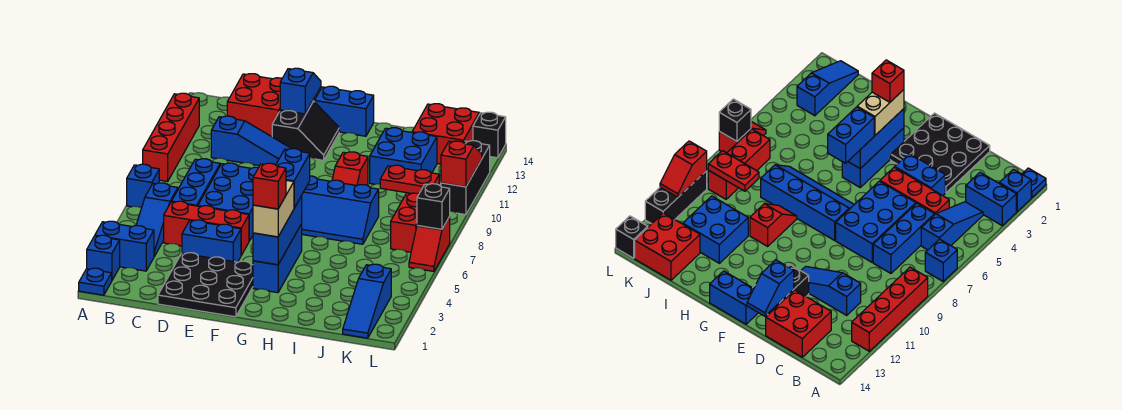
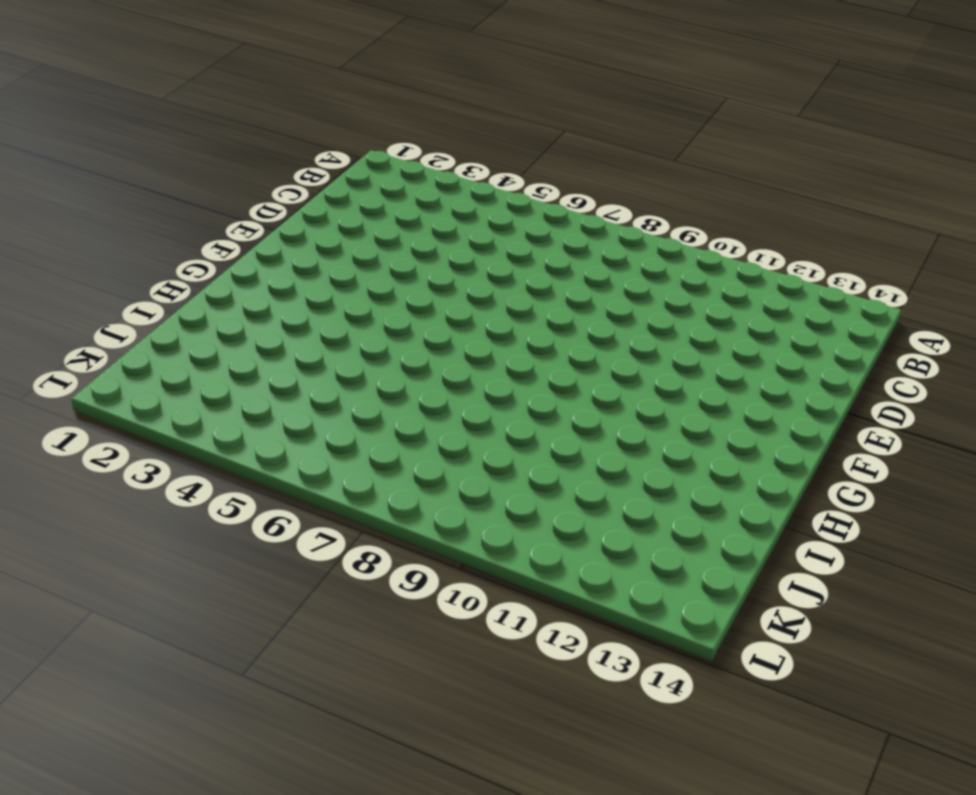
none -> blue 1x1 plate [79,268,112,295]
none -> blue 1x1 brick [87,235,120,280]
none -> blue 1x2 brick [95,221,154,271]
none -> blue 1x1 brick [127,164,159,208]

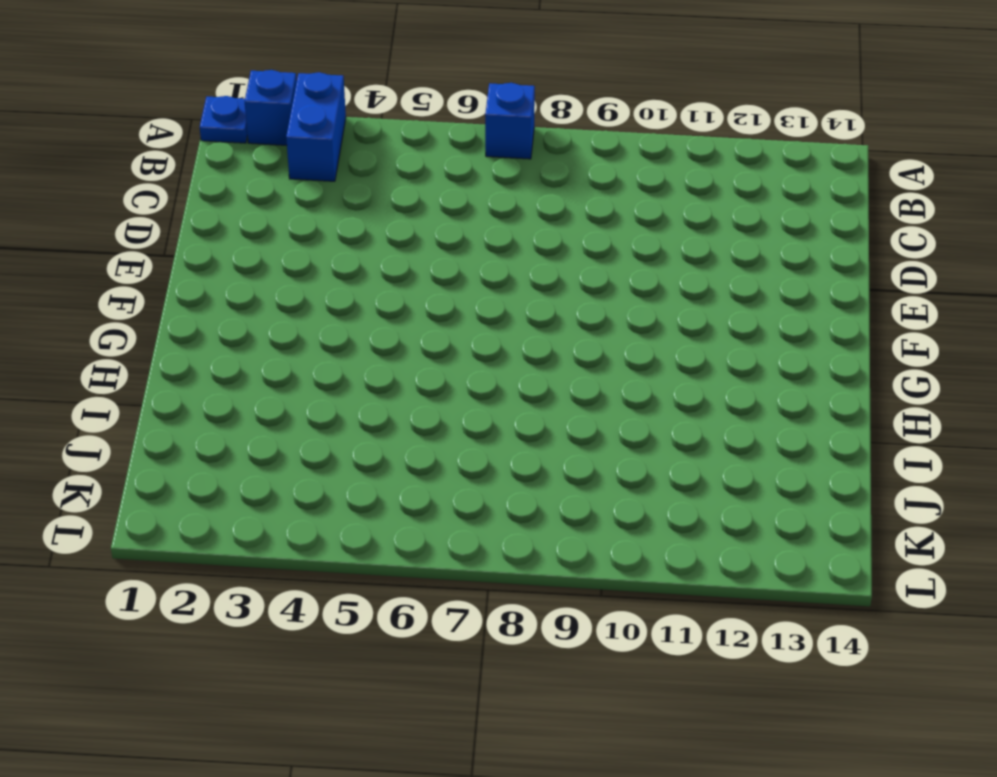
none -> red 1x4 brick [143,93,199,182]
none -> blue 1x3 slope [136,183,178,256]
none -> red 1x3 brick [164,201,249,255]
none -> blue 1x3 brick [172,159,220,206]

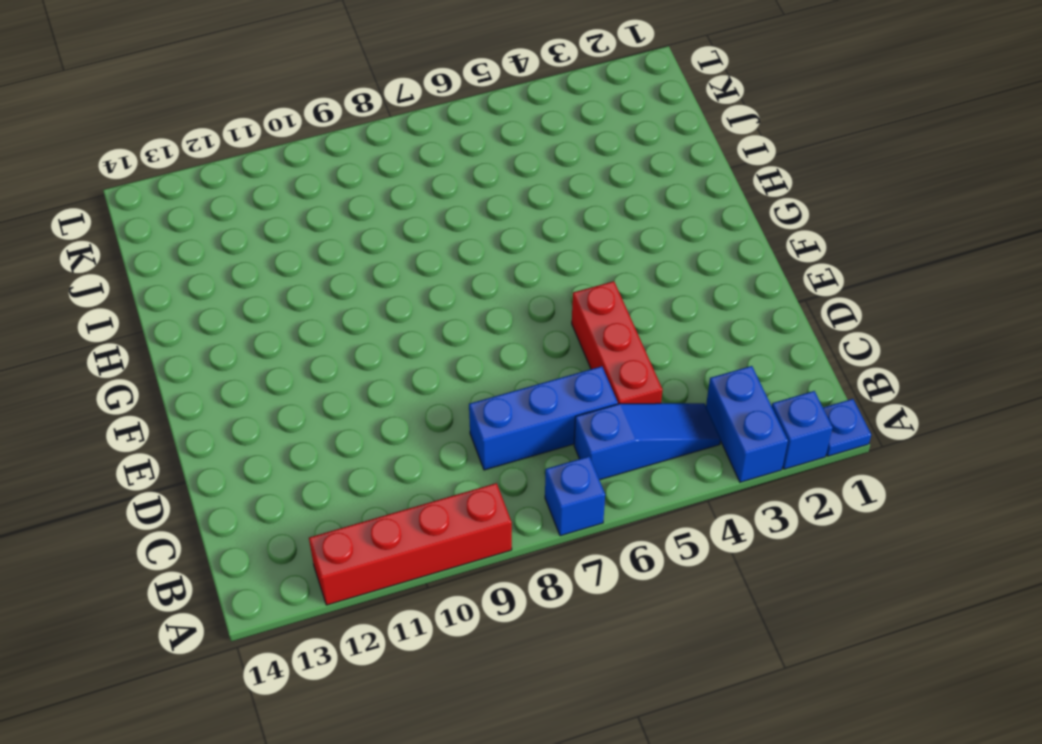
none -> blue 1x3 slope [211,116,291,166]
none -> red 2x2 brick [227,74,282,137]
none -> black 3x3 plate [158,253,253,317]
none -> blue 1x2 brick [182,220,241,262]

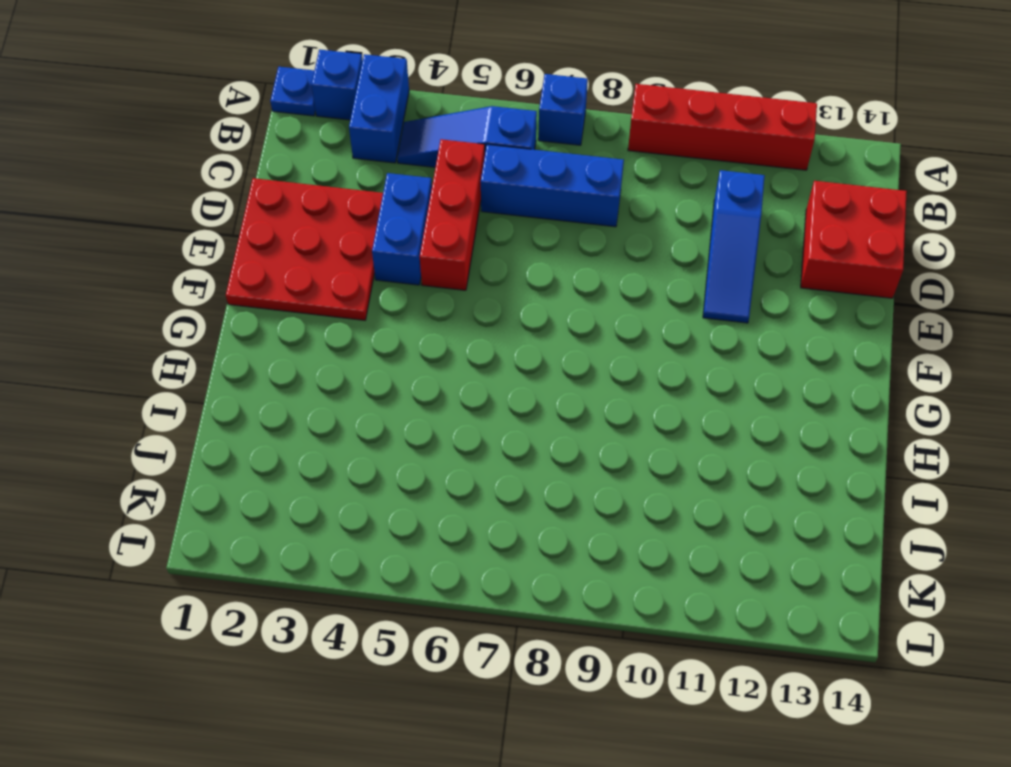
red 3x3 plate [226,178,383,320] -> black 3x3 plate [158,253,253,317]
none -> blue 2x3 brick [198,163,259,241]
none -> black 2x2 slope [272,101,339,160]
none -> blue 2x4 slope [302,176,379,244]
none -> blue 1x2 brick [315,86,374,136]

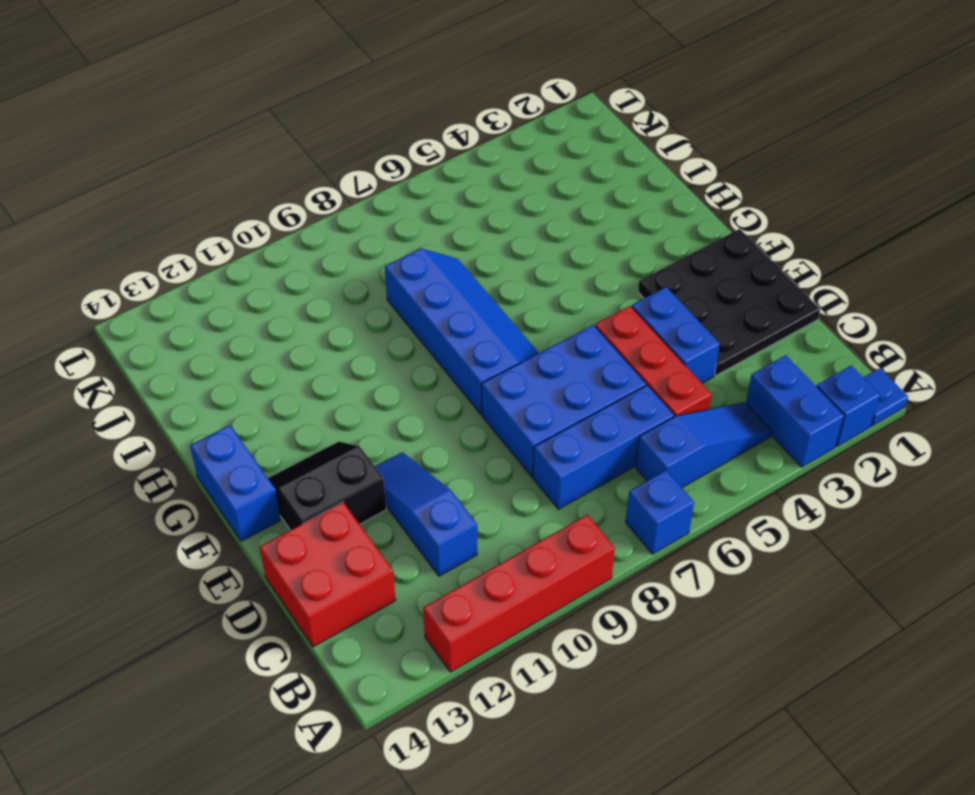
none -> blue 1x3 brick [253,224,302,293]
none -> red 1x2 slope [332,152,368,186]
none -> blue 2x2 brick [370,128,437,184]
none -> red 2x2 brick [412,104,479,164]

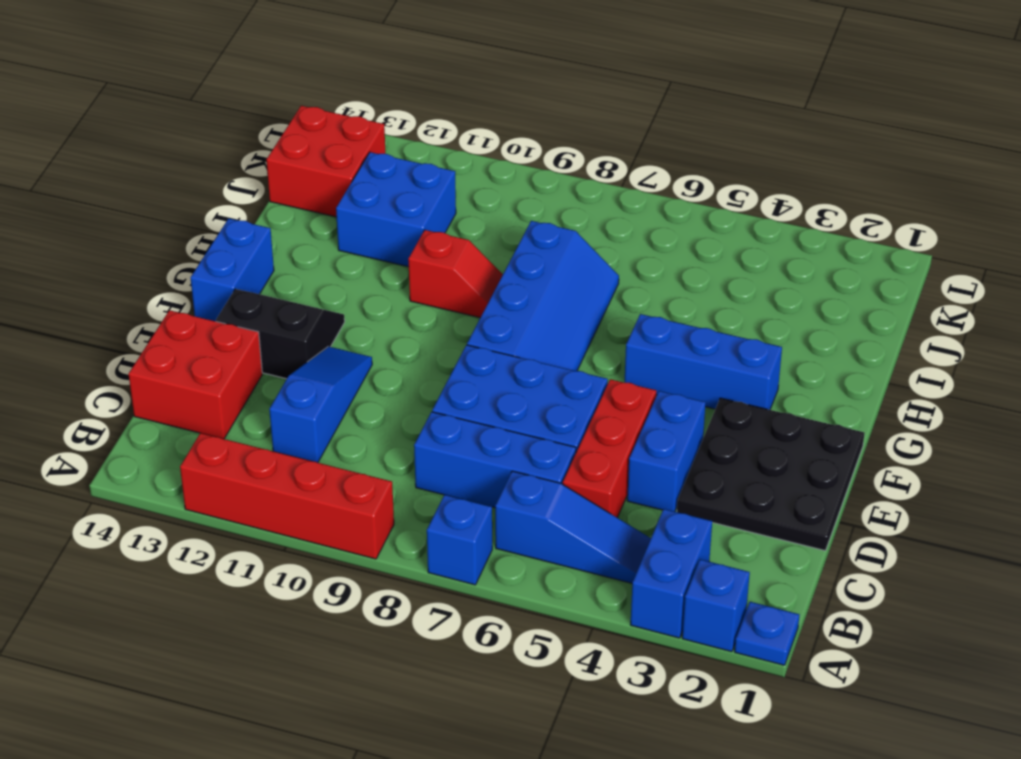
none -> blue 1x3 slope [343,264,391,338]
none -> red 1x3 brick [391,193,419,252]
none -> red 1x2 slope [409,217,450,271]
none -> black 1x3 brick [441,141,490,215]

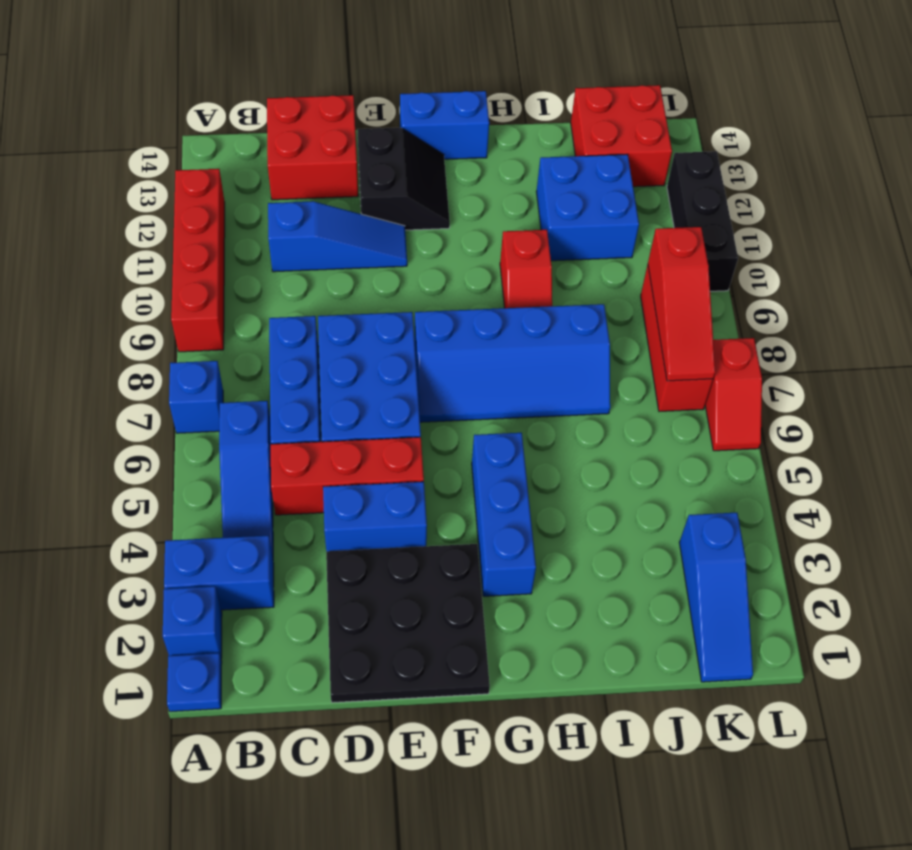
red 1x3 slope [648,227,715,381] -> red 1x2 plate [380,165,439,194]
none -> black 1x1 brick [473,112,506,158]
none -> blue 1x2 slope [280,68,321,114]
none -> blue 1x3 brick [253,196,302,265]
none -> black 1x1 brick [417,184,450,229]

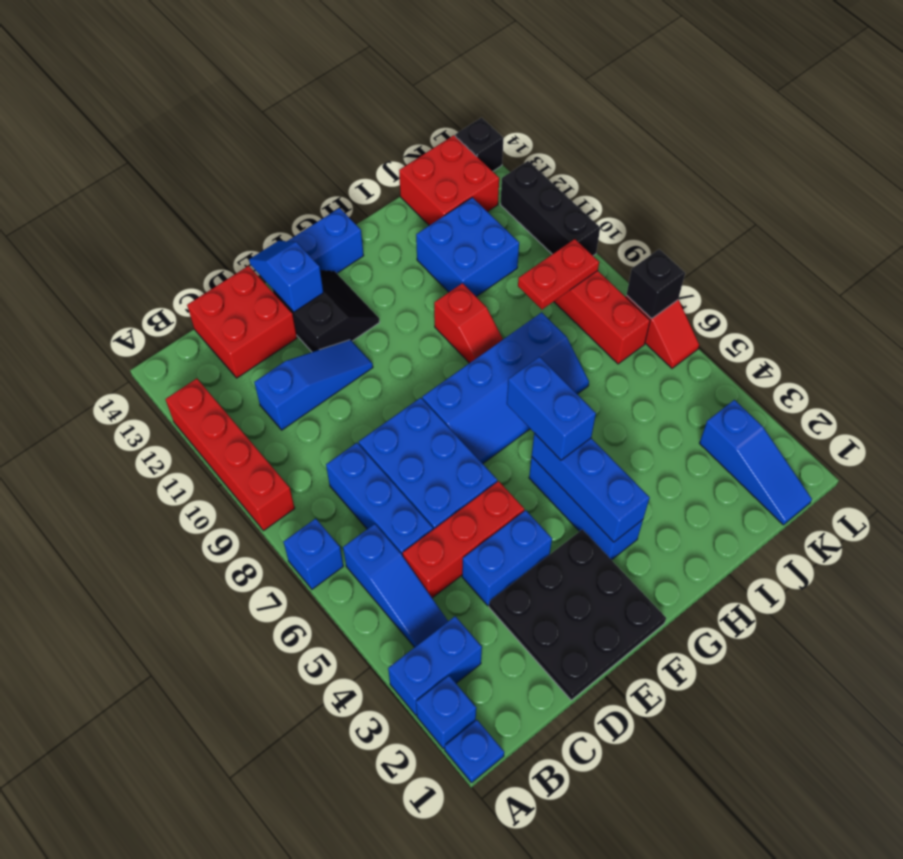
none -> red 1x2 slope [441,141,482,187]
none -> tan 1x2 brick [253,180,294,237]
none -> red 1x1 brick [253,163,286,209]

